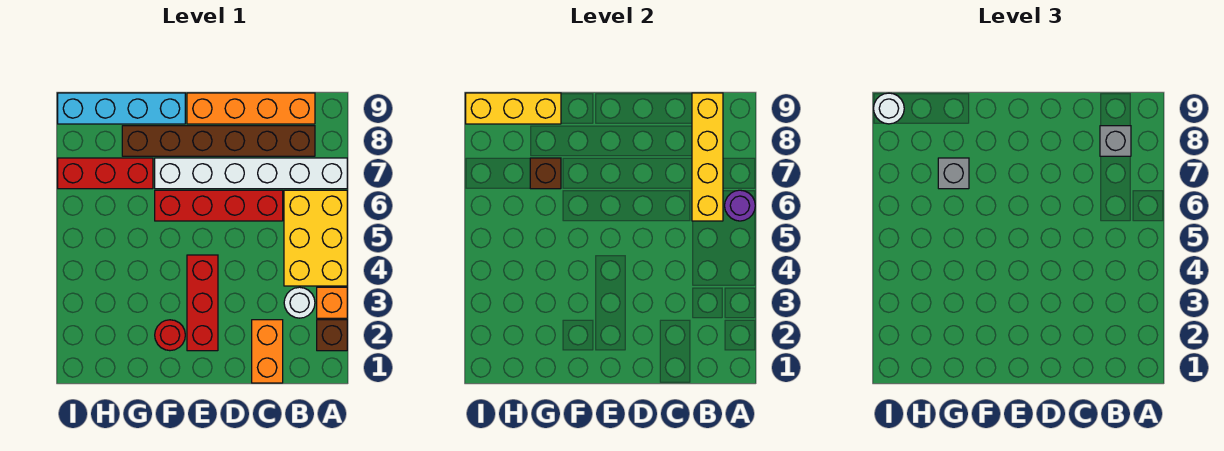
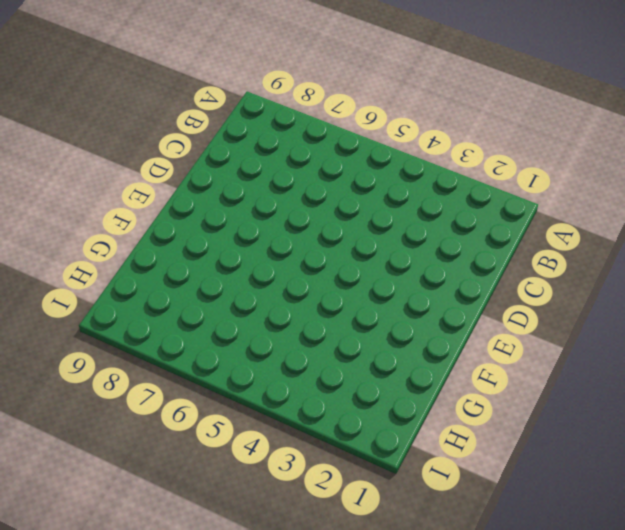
none -> brown 1x1 brick [317,320,347,351]
none -> orange 1x1 brick [317,287,347,318]
none -> yellow 2x3 brick [284,190,347,286]

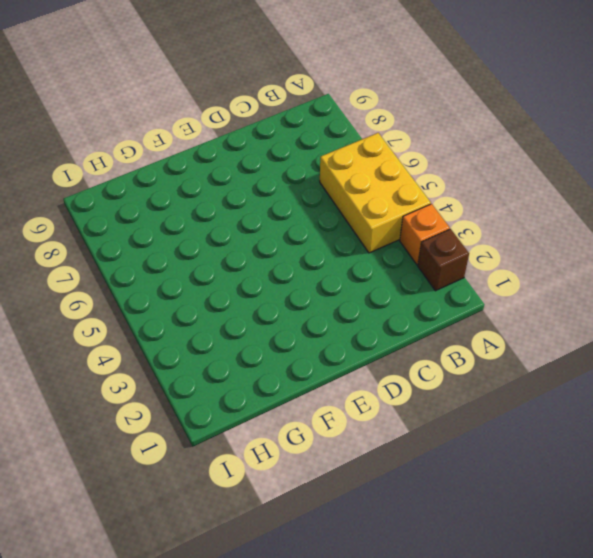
none -> white 1x6 brick [155,158,347,189]
none -> white 1x1 round brick [284,287,315,318]
none -> brown 1x6 brick [122,126,315,156]

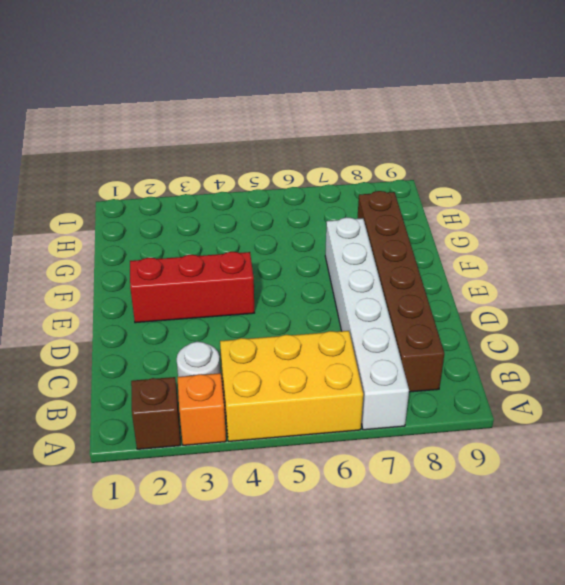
none -> orange 1x4 brick [187,93,315,124]
none -> orange 1x2 brick [252,320,283,383]
none -> red 1x4 brick [155,190,283,221]

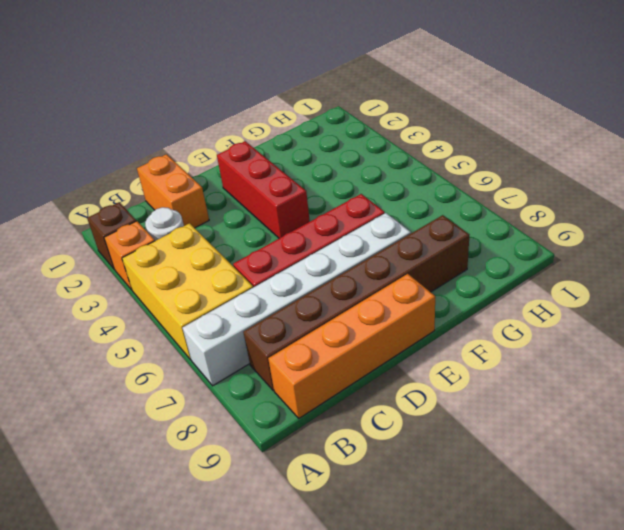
none -> red 1x1 round brick [155,320,185,351]
none -> cyan 1x4 brick [58,93,185,124]
none -> red 1x3 brick [58,158,153,189]

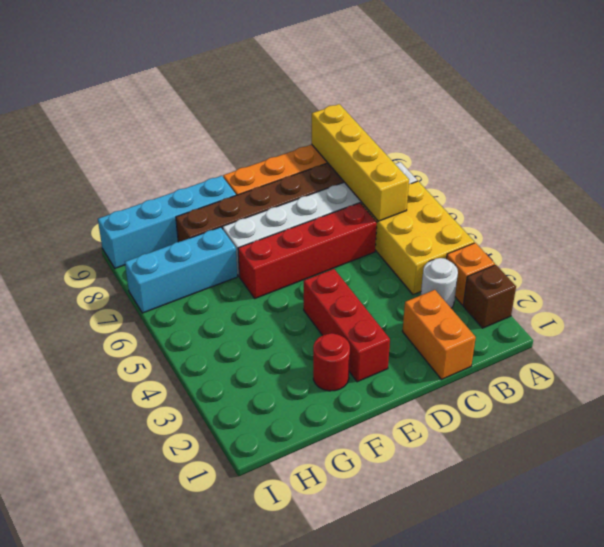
cyan 1x3 brick [125,227,237,313] -> red 1x3 brick [58,158,153,189]
none -> purple 1x1 round brick [725,190,755,221]
none -> brown 1x1 brick [530,158,561,189]
none -> yellow 1x3 brick [466,93,561,124]

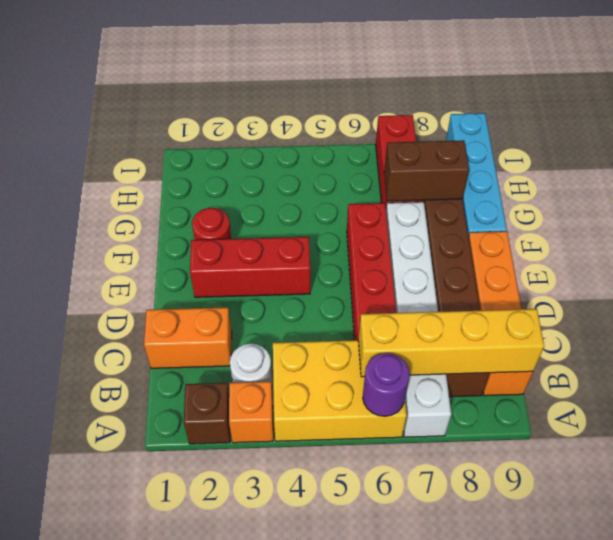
brown 1x2 brick [384,140,469,201] -> brown 1x1 brick [530,158,561,189]
none -> yellow 1x3 brick [466,93,561,124]
none -> grey 1x1 brick [1100,126,1131,156]
none -> grey 1x1 brick [938,158,969,189]

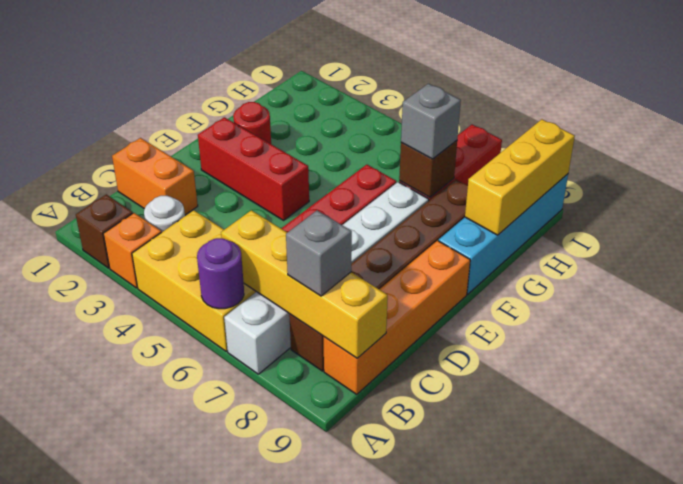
none -> white 1x1 round brick [874,93,904,124]

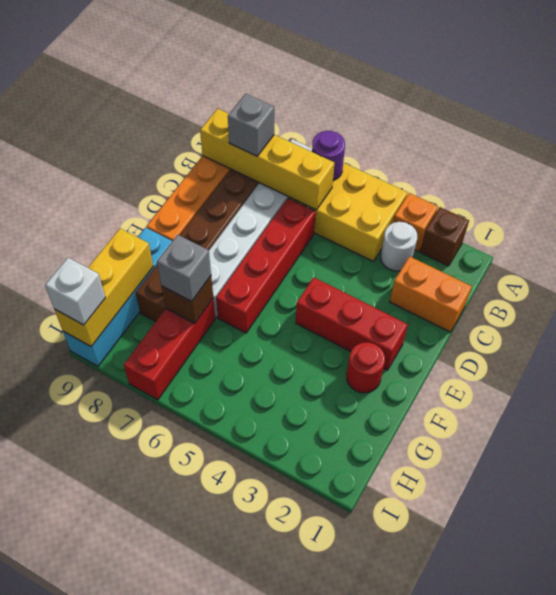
white 1x1 brick [45,258,105,325] -> white 1x1 round brick [874,93,904,124]

